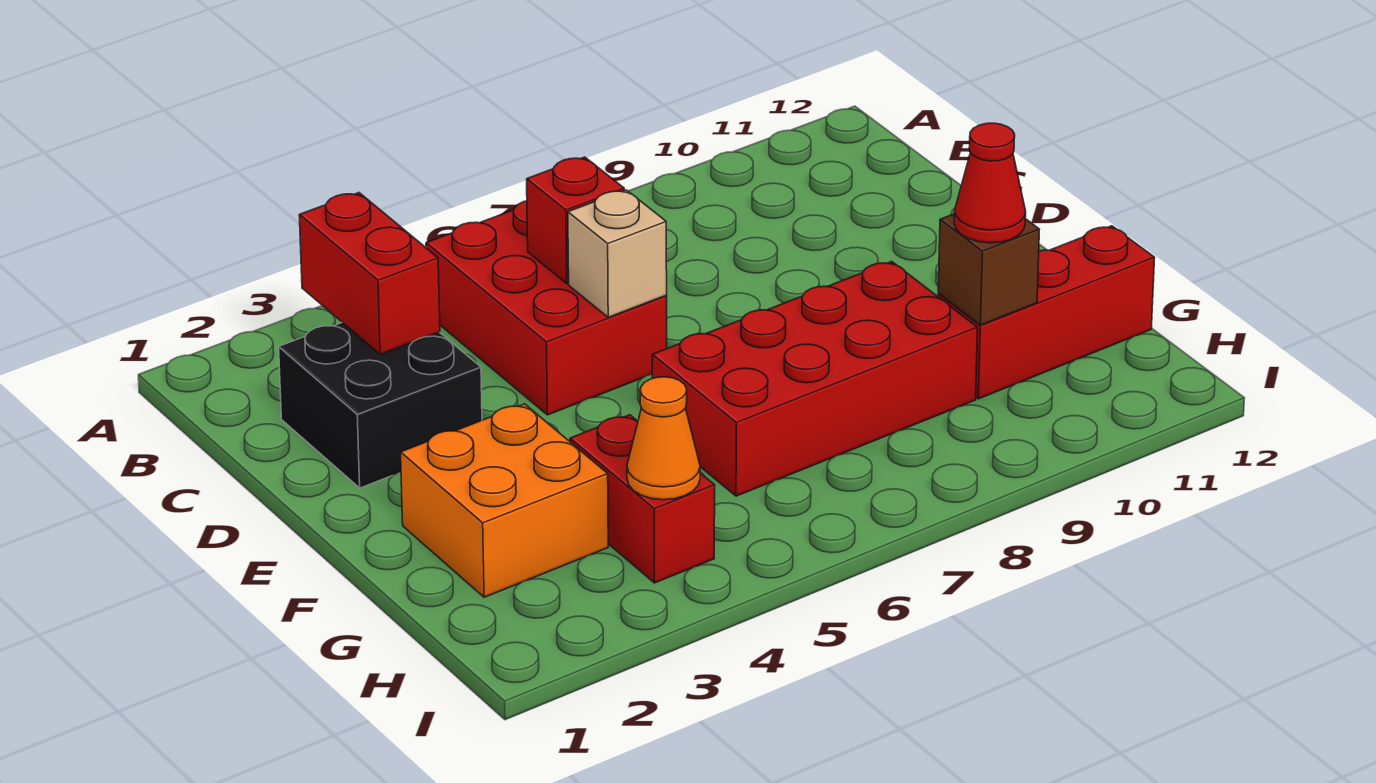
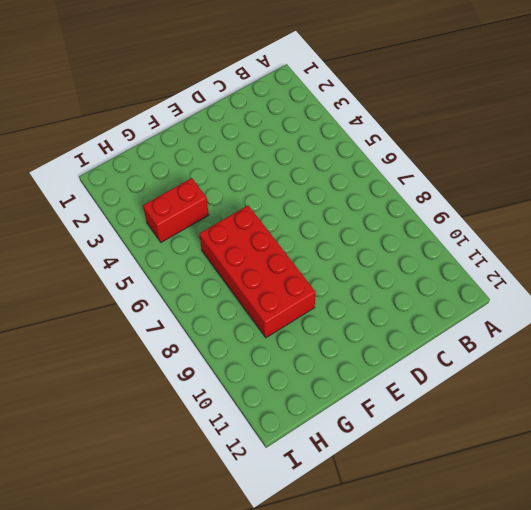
none -> red 2x3 brick [426,201,667,415]
none -> black 2x2 brick [279,323,482,488]
none -> orange 2x2 brick [401,404,608,597]

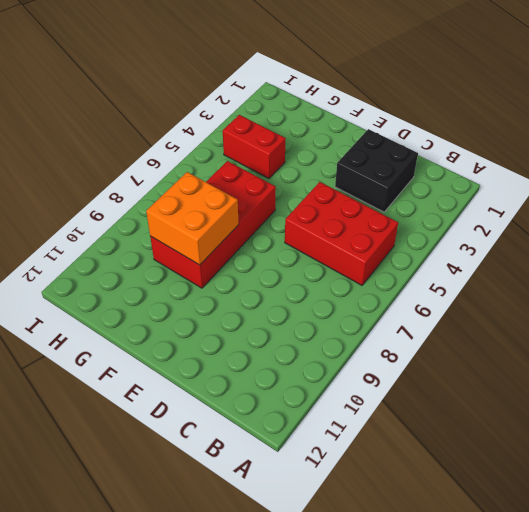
orange 2x2 brick [146,172,239,265] -> orange 2x2 brick moved to [401,404,608,597]
none -> red 1x3 brick [938,226,1155,399]
none -> red 1x2 brick [299,193,440,354]
none -> red 1x1 brick [527,157,624,283]

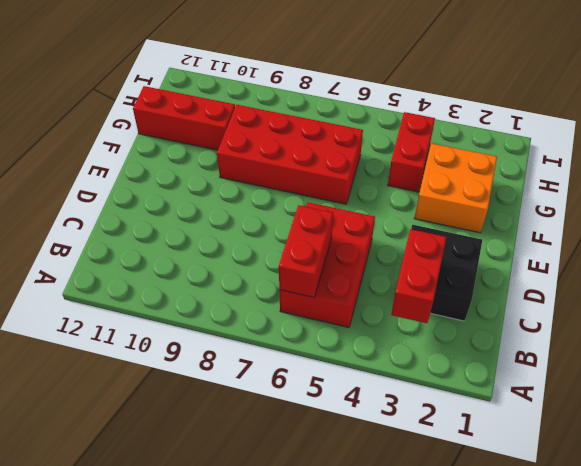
red 1x2 brick [279,205,333,297] -> red 1x1 brick [527,157,624,283]
none -> tan 1x1 brick [568,190,667,317]
none -> brown 1x1 brick [938,214,1039,325]
none -> orange 1x1 cone [627,377,700,500]

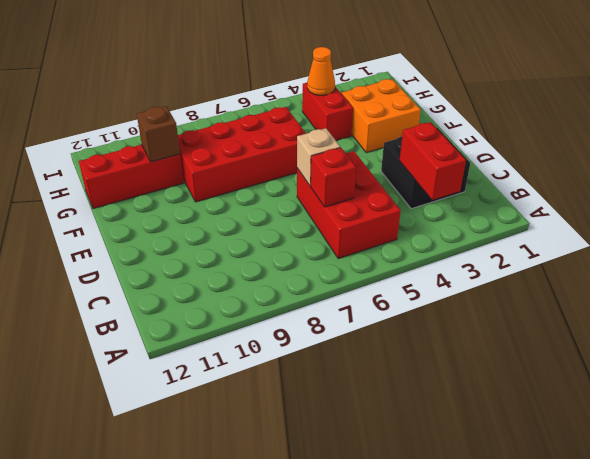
none -> red 1x1 cone [954,123,1026,243]

